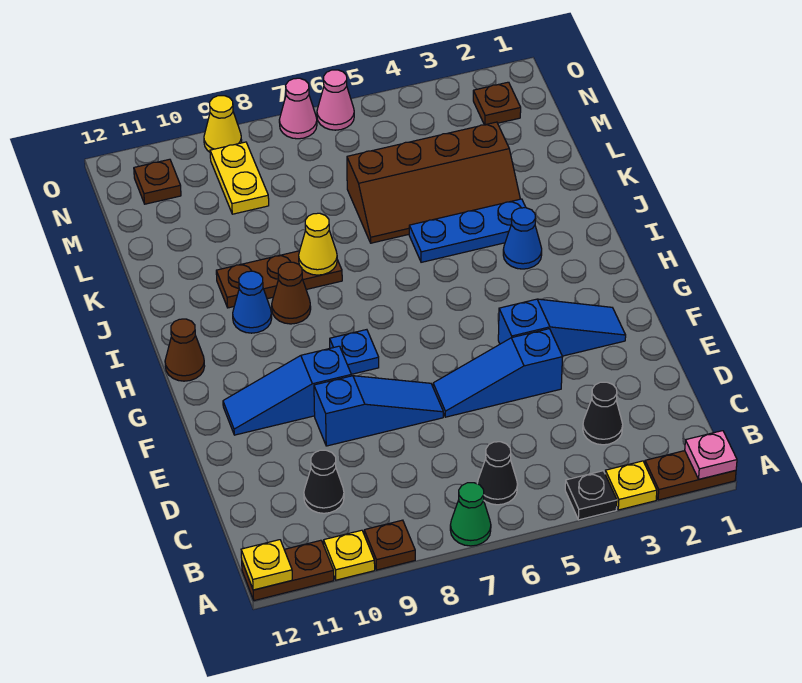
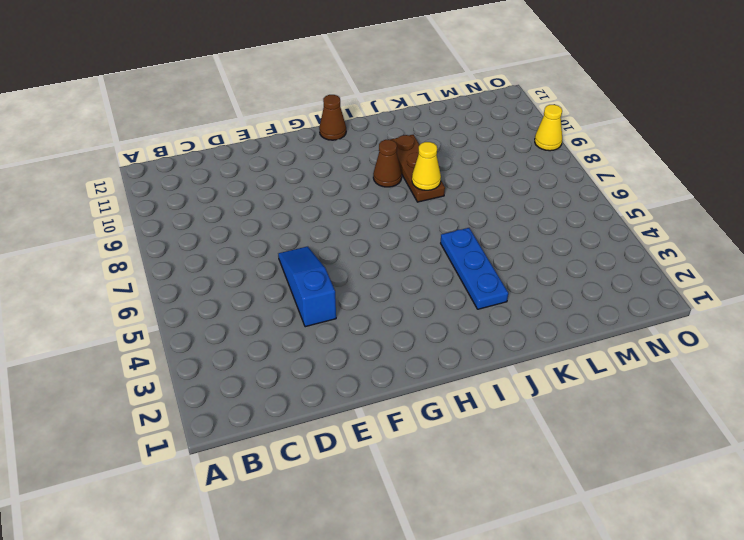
none -> brown 1x2 plate [645,451,736,500]
none -> yellow 1x1 plate [605,461,657,510]
none -> black 1x1 plate [565,471,617,520]
none -> green 1x1 cone [450,483,491,546]

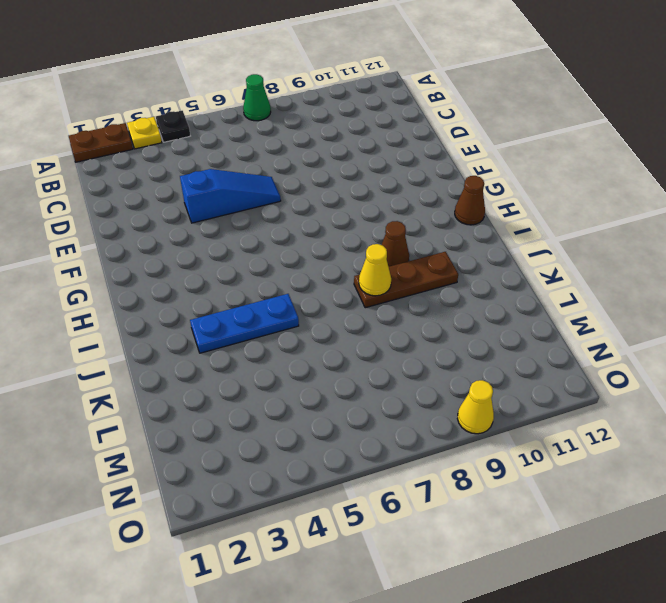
none -> brown 1x1 plate [364,520,415,570]
none -> yellow 1x1 plate [324,530,375,580]
none -> brown 1x2 plate [242,540,334,601]
none -> black 1x1 cone [477,442,518,505]

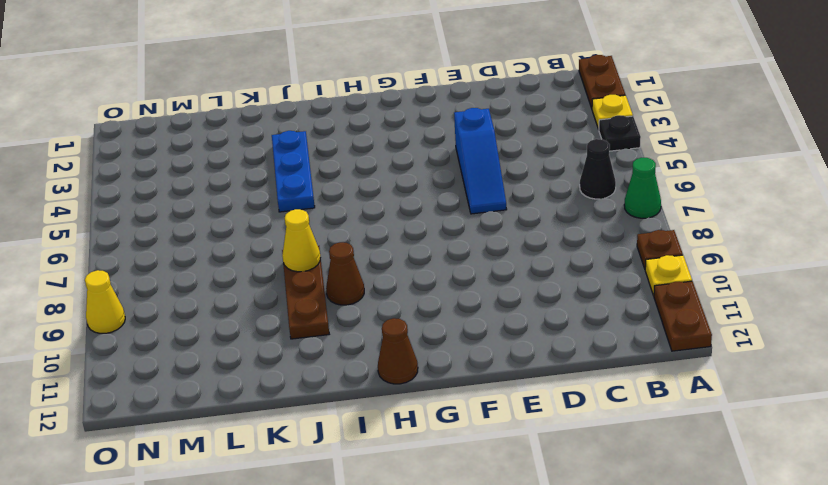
none -> black 1x1 cone [583,382,623,445]
none -> black 1x1 cone [304,450,344,513]
none -> blue 1x3 slope [314,376,443,446]
none -> blue 1x3 slope [498,299,626,356]

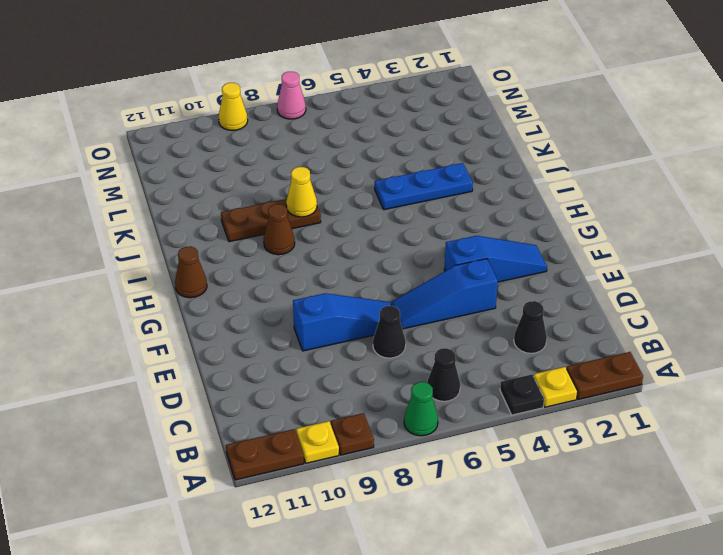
black 1x1 cone [373,306,406,358] -> black 1x1 cone moved to [304,450,344,513]
none -> blue 1x3 slope [223,346,351,435]
none -> blue 1x1 plate [330,330,379,374]
none -> blue 1x1 cone [503,208,542,269]
none -> blue 1x1 cone [233,271,272,333]

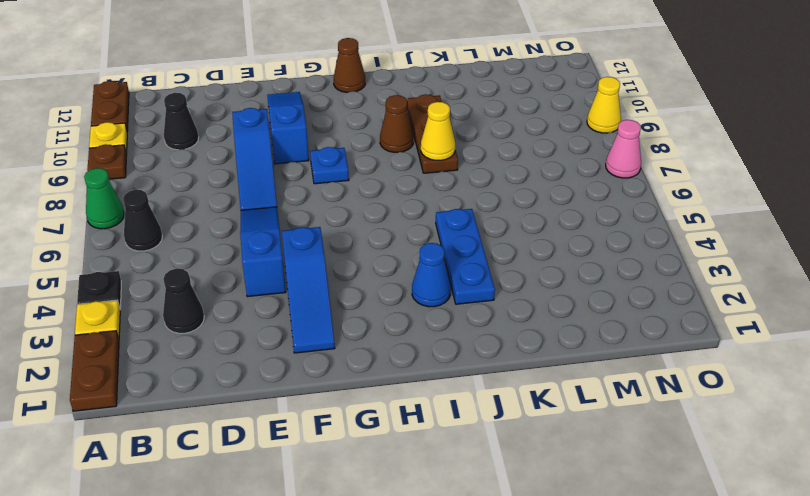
none -> blue 1x1 cone [233,271,272,333]
none -> brown 2x4 slope [347,122,520,243]
none -> yellow 1x2 plate [210,142,269,214]
none -> brown 1x1 plate [473,82,521,125]

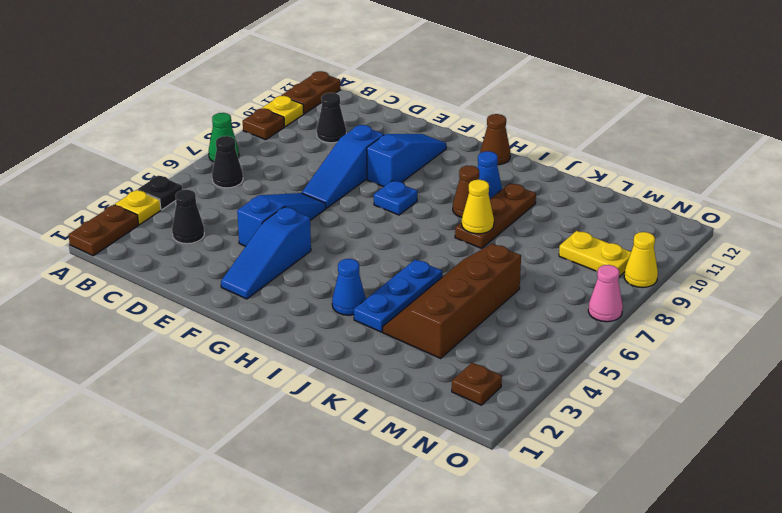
none -> brown 1x1 plate [134,159,181,204]
none -> pink 1x1 cone [317,70,354,130]
none -> pink 1x1 plate [685,431,737,479]
none -> yellow 1x1 plate [241,540,292,590]

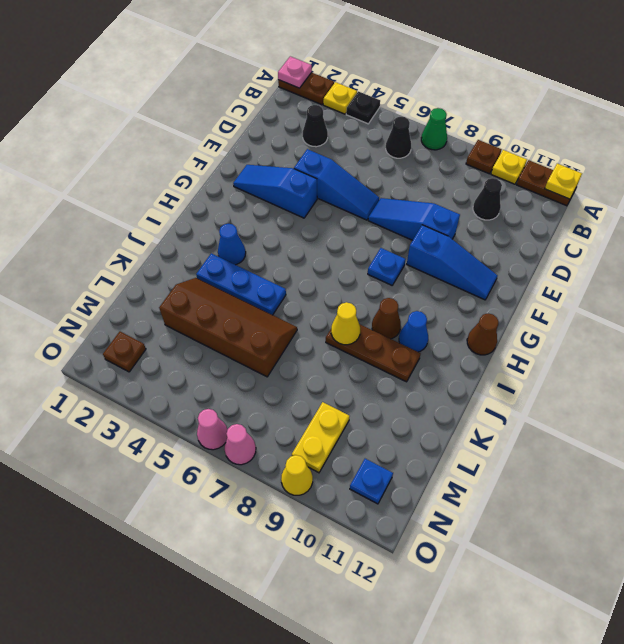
blue 1x1 plate [350,459,393,504] -> brown 1x1 plate [134,159,181,204]

